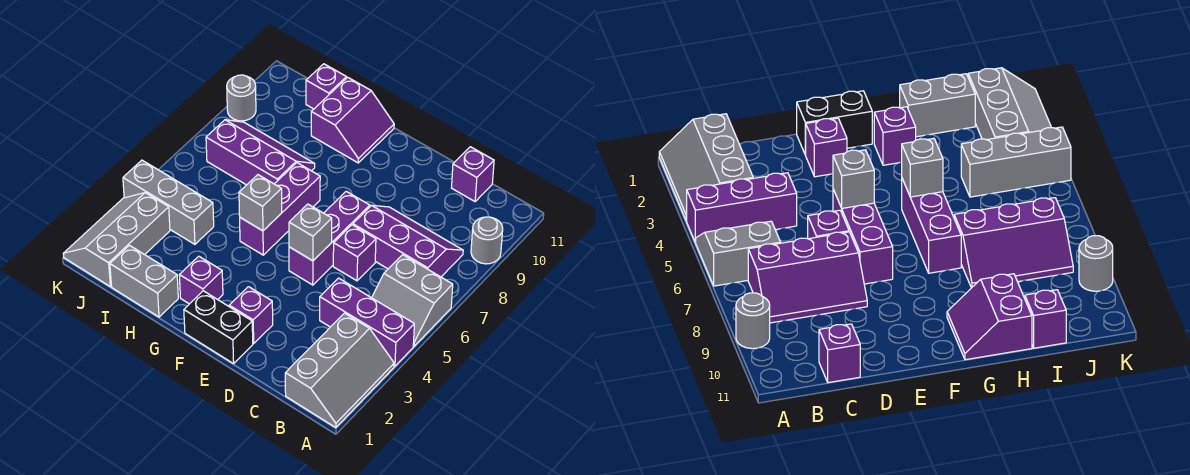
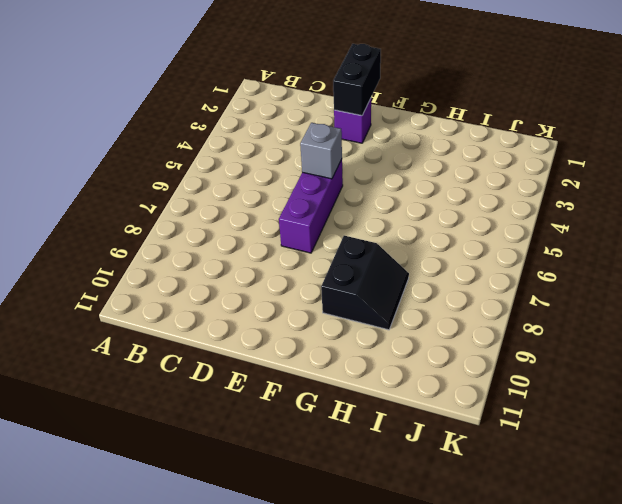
black 1x2 brick [333,44,381,115] -> black 1x2 brick turned to [184,291,253,364]
black 2x2 slope [321,236,409,330] -> purple 2x3 slope [206,120,315,185]
none -> grey 2x3 slope [285,313,394,428]
none -> purple 1x3 brick [320,278,414,366]
none -> grey 2x2 slope [372,255,453,346]

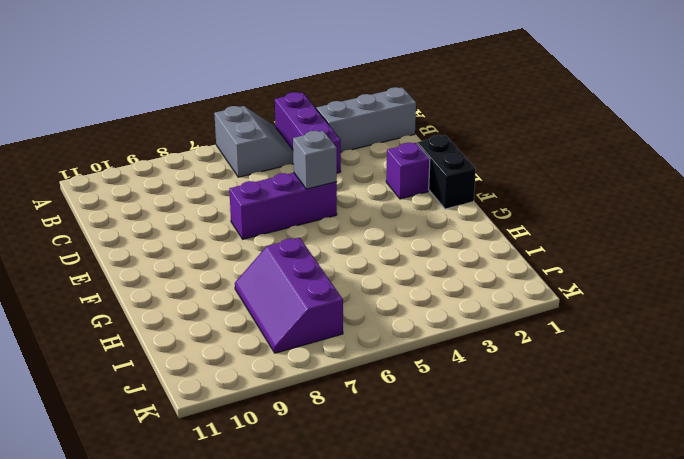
none -> grey 1x1 round brick [471,217,503,264]
none -> purple 2x3 slope [353,205,463,277]
none -> purple 1x1 brick [452,147,494,201]

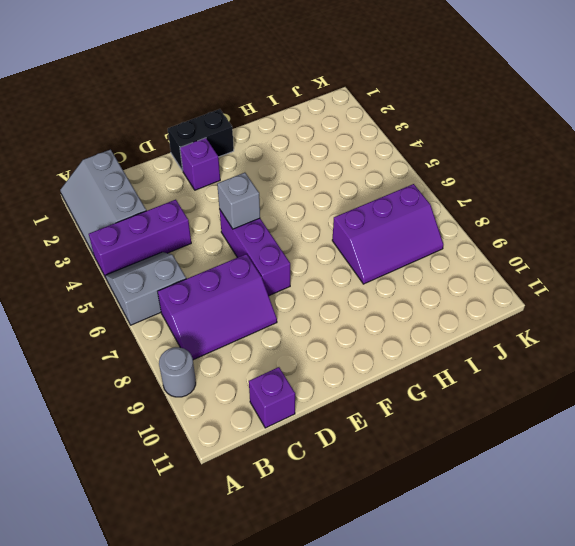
none -> purple 1x1 brick [333,225,376,281]
none -> purple 1x1 brick [179,256,223,304]
none -> purple 1x3 brick [240,163,320,255]

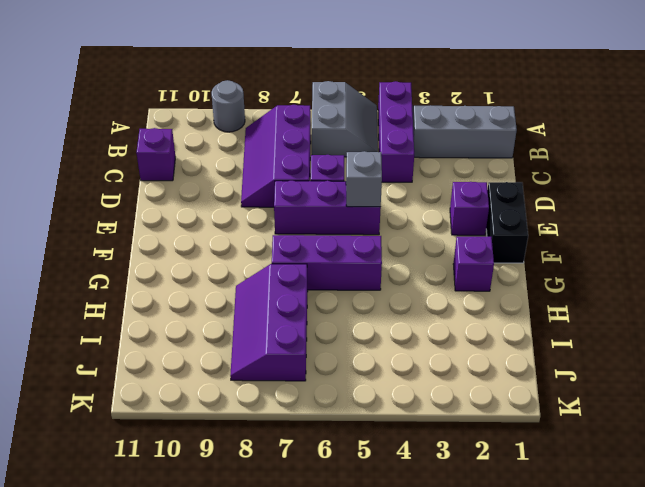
none -> purple 2x2 slope [311,77,394,163]
none -> grey 1x2 brick [110,246,178,317]
none -> grey 1x3 brick [123,160,214,244]

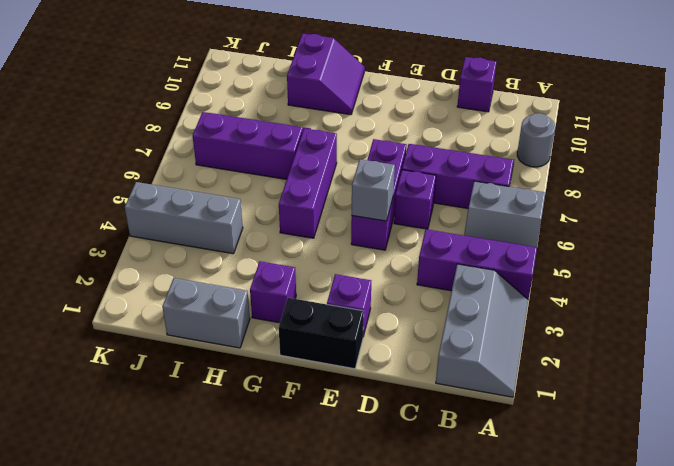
none -> purple 1x1 brick [306,64,346,109]
none -> grey 2x3 slope [63,193,170,287]
none -> grey 1x1 round brick [227,75,256,121]

